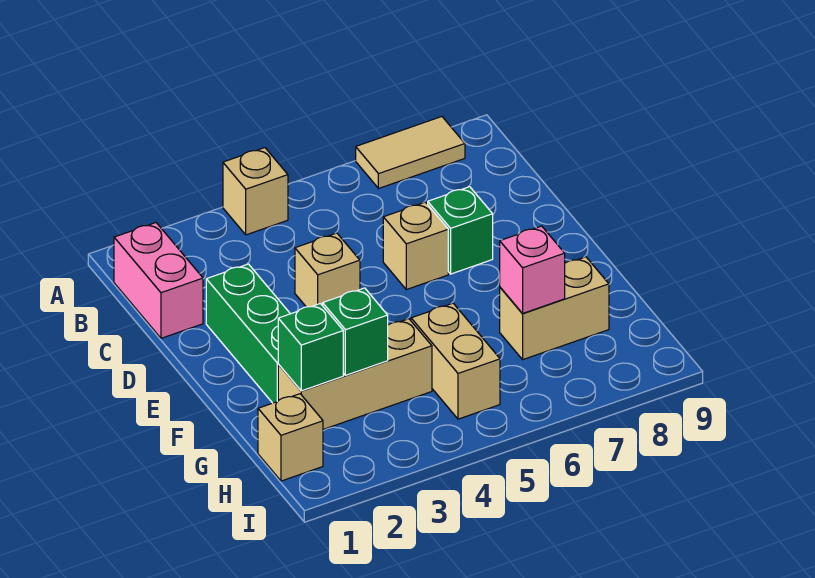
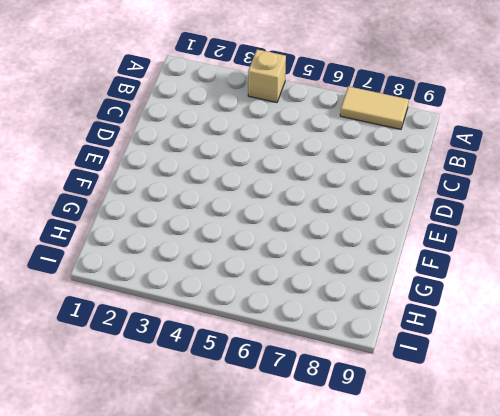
none -> pink 1x2 brick [114,223,203,338]
none -> green 1x3 brick [206,264,290,403]
none -> tan 1x1 brick [295,233,360,307]

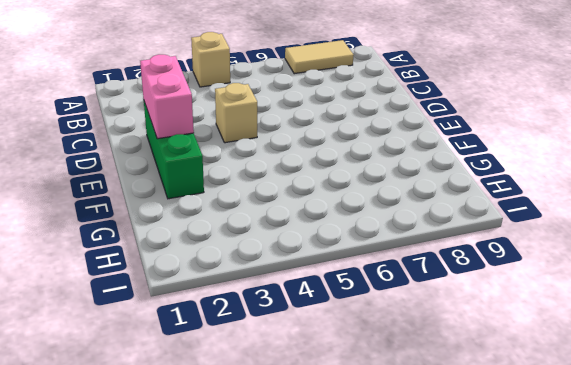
pink 1x2 brick [140,55,194,139] -> pink 1x2 brick moved to [114,223,203,338]
none -> tan 1x1 brick [383,202,448,290]
none -> green 1x1 brick [428,187,493,274]
none -> tan 1x3 brick [278,319,432,429]

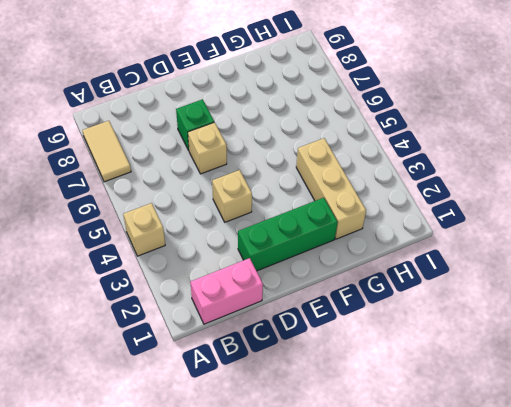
none -> tan 1x2 brick [411,303,500,419]
none -> tan 1x2 brick [500,257,609,359]
none -> tan 1x1 brick [258,394,323,481]

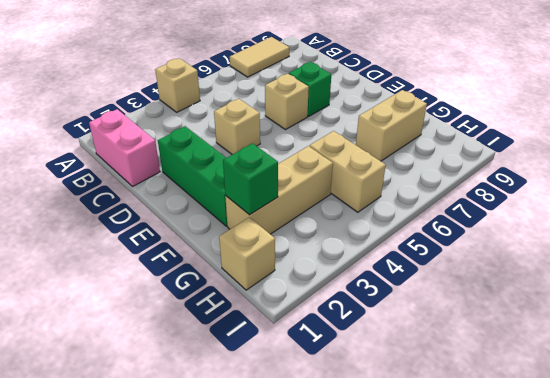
none -> green 1x1 brick [323,288,388,375]
none -> pink 1x1 brick [500,226,565,314]

